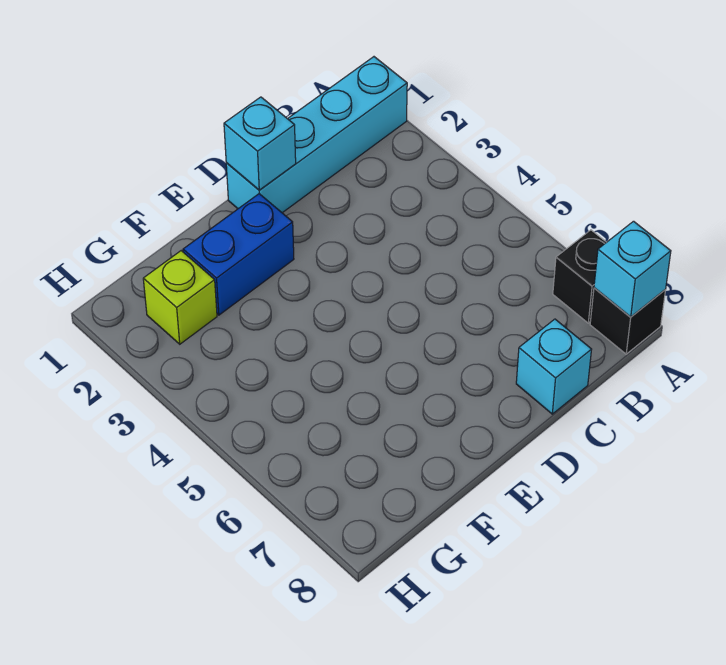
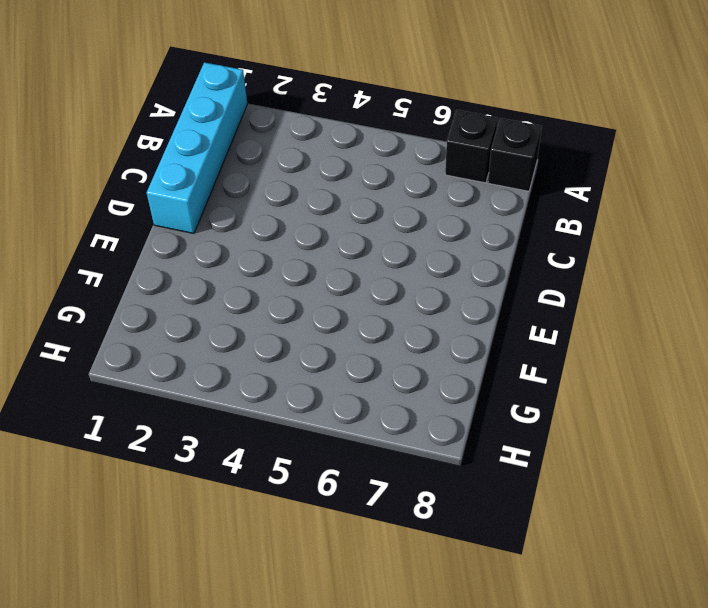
none -> cyan 1x1 brick [516,319,592,414]
none -> blue 1x2 brick [183,194,294,315]

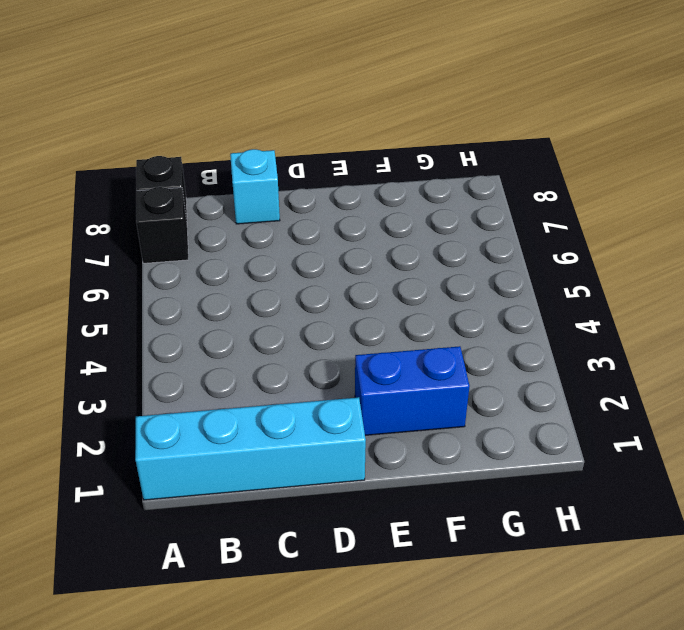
none -> lime 1x1 brick [143,251,217,344]
none -> cyan 1x1 brick [594,221,671,317]

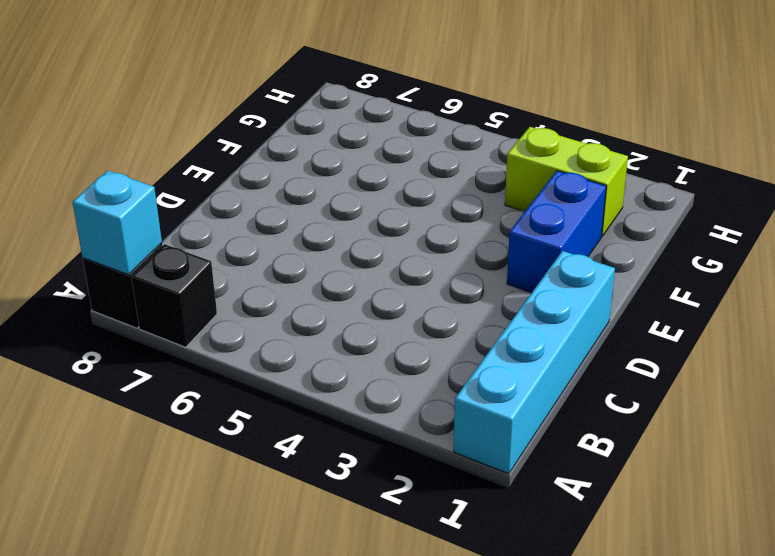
lime 1x2 brick [505,127,628,236] -> lime 1x1 brick [143,251,217,344]
none -> cyan 1x1 brick [516,319,592,414]
none -> cyan 1x1 brick [224,97,296,190]

